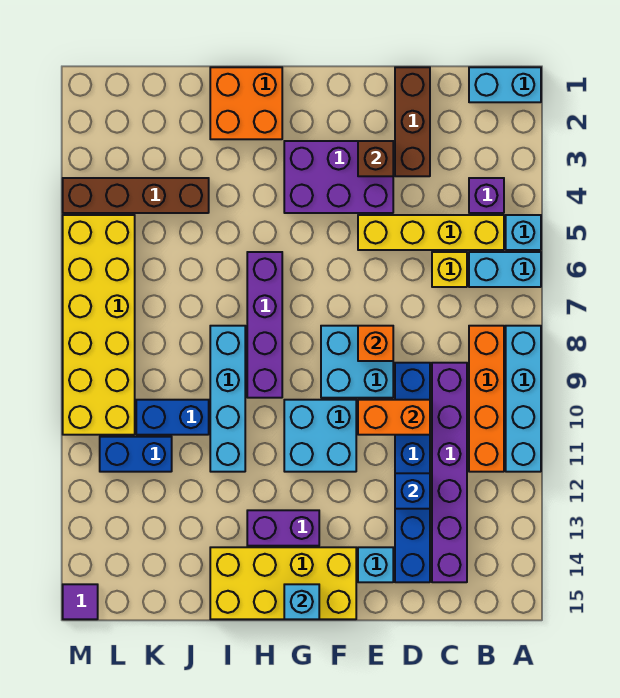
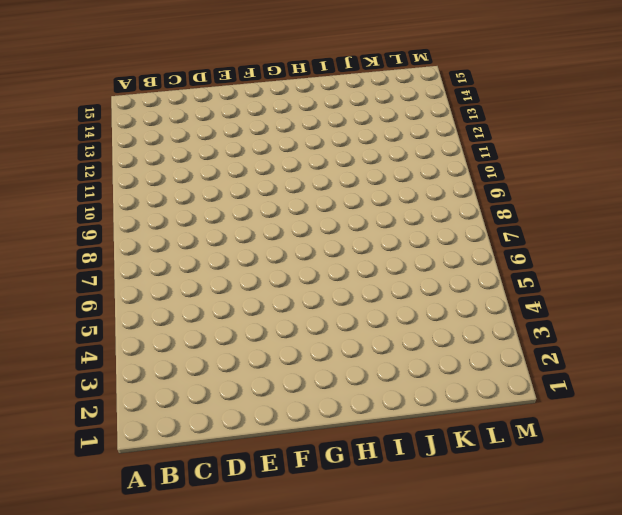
none -> cyan 1x2 brick [469,67,541,102]
none -> cyan 1x1 brick [506,215,541,250]
none -> cyan 1x2 brick [469,252,541,287]
none -> cyan 1x4 brick [506,326,541,472]

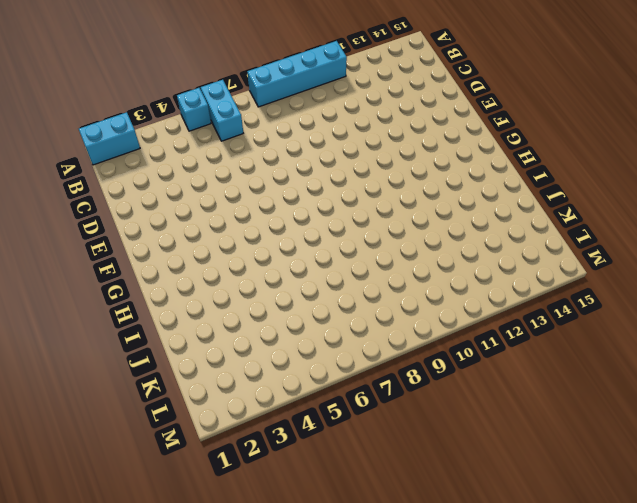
cyan 1x2 brick [79,112,140,165] -> cyan 1x2 brick turned to [469,67,541,102]
none -> purple 1x1 brick [469,178,504,213]
none -> yellow 1x4 brick [358,215,504,250]
none -> orange 1x4 brick [469,326,504,472]
none -> yellow 1x1 brick [432,252,467,287]

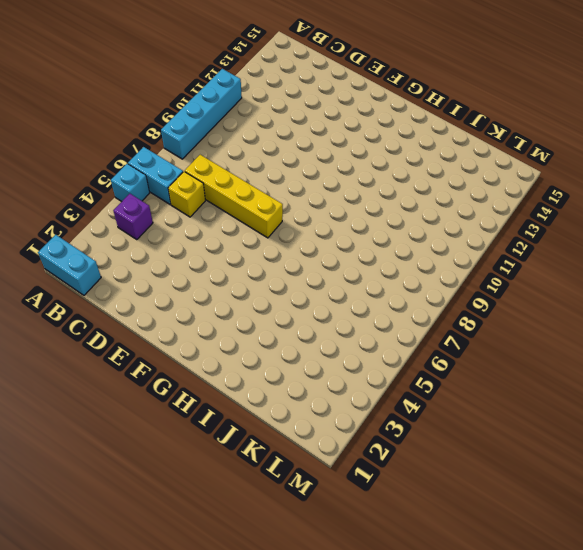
yellow 1x4 brick [185,155,283,238] -> yellow 1x4 brick moved to [358,215,504,250]
none -> orange 1x4 brick [469,326,504,472]
none -> purple 1x6 brick [432,363,467,582]
none -> brown 1x3 brick [395,67,430,176]
none -> blue 1x6 brick [395,363,430,582]

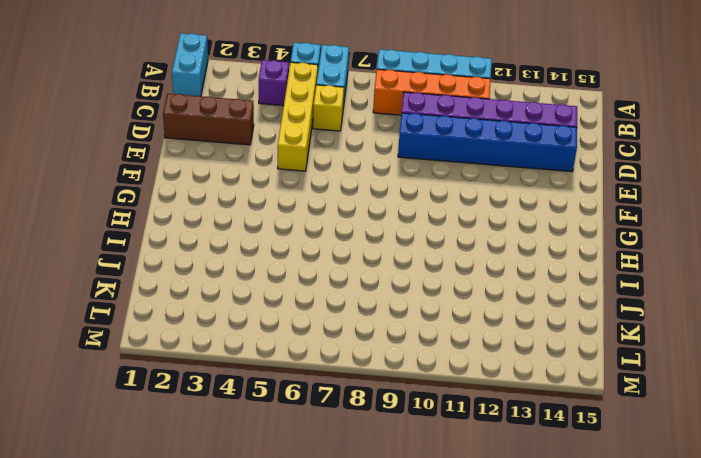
none -> purple 2x3 brick [284,141,393,213]
none -> cyan 2x2 brick [321,326,393,398]
none -> cyan 1x1 brick [358,547,393,582]
none -> cyan 2x2 brick [284,400,356,472]

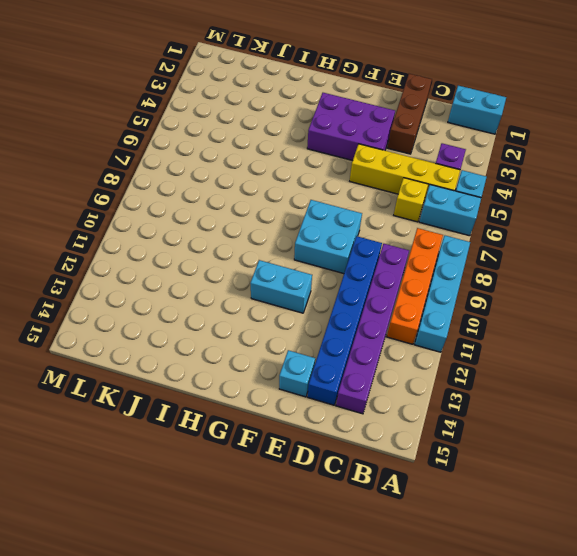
cyan 1x2 brick [250,260,312,313] -> cyan 2x2 brick [284,400,356,472]
none -> yellow 2x4 brick [210,547,356,619]
none -> purple 1x2 brick [247,510,319,546]
none -> orange 2x2 brick [210,67,282,139]
none -> purple 1x4 brick [247,252,282,398]

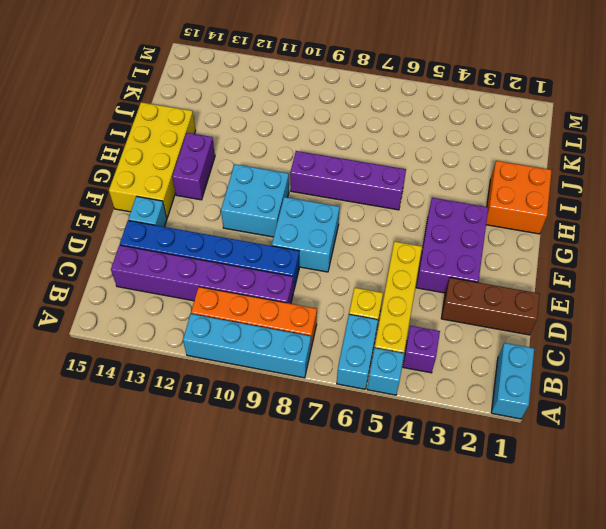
none -> cyan 1x4 brick [210,326,245,472]
none -> brown 1x4 brick [63,178,209,213]
none -> blue 1x2 brick [136,400,209,435]
none -> blue 1x2 brick [100,437,172,472]

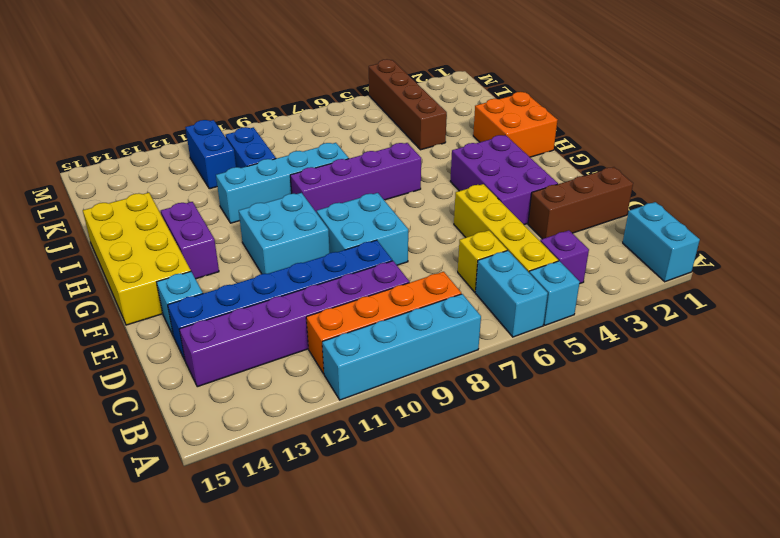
none -> yellow 2x6 brick [63,215,135,435]
none -> purple 1x1 tile [63,584,98,619]
none -> orange 1x2 brick [358,400,430,435]
none -> blue 1x1 brick [395,473,430,509]

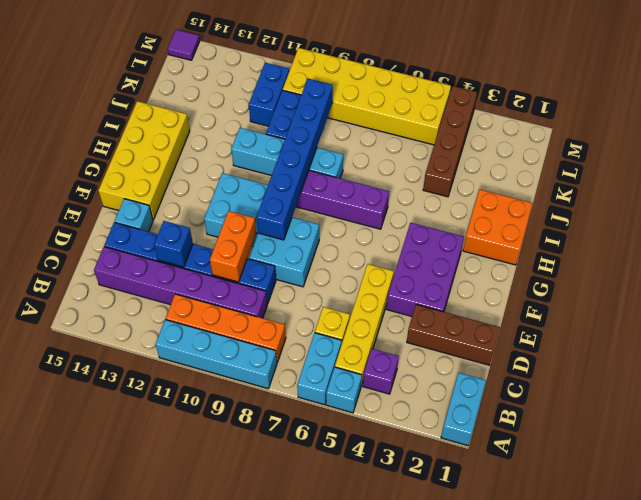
blue 1x6 brick [256,79,333,240] -> none
none -> purple 1x2 brick [247,510,319,546]
none -> brown 1x1 brick [358,141,393,176]
none -> orange 1x1 brick [358,326,393,361]
none -> cyan 1x1 brick [284,584,319,619]

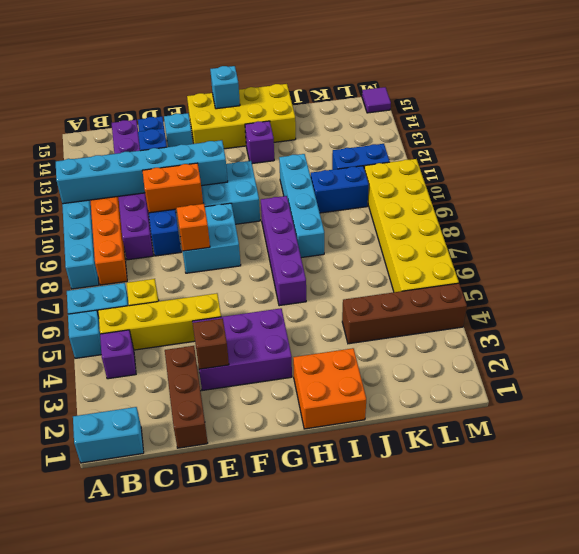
cyan 1x6 brick [56,140,228,204] -> none
purple 1x1 brick [245,121,274,164] -> purple 1x2 brick [247,510,319,546]

